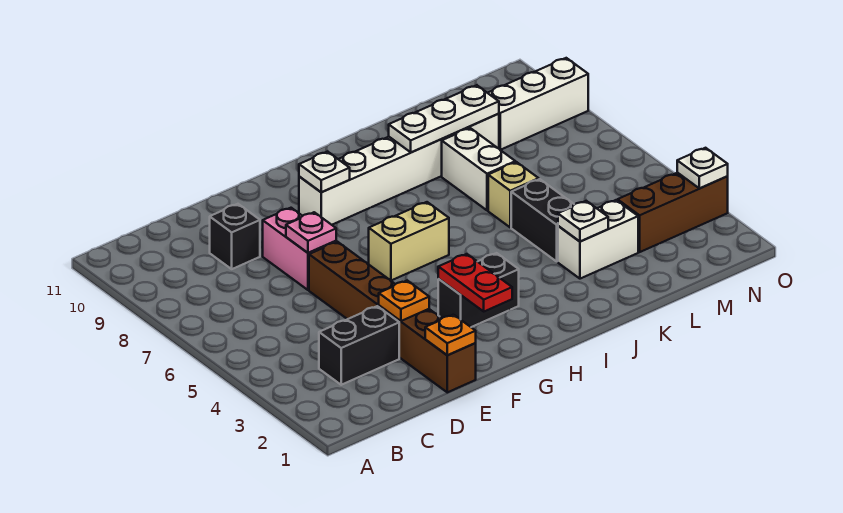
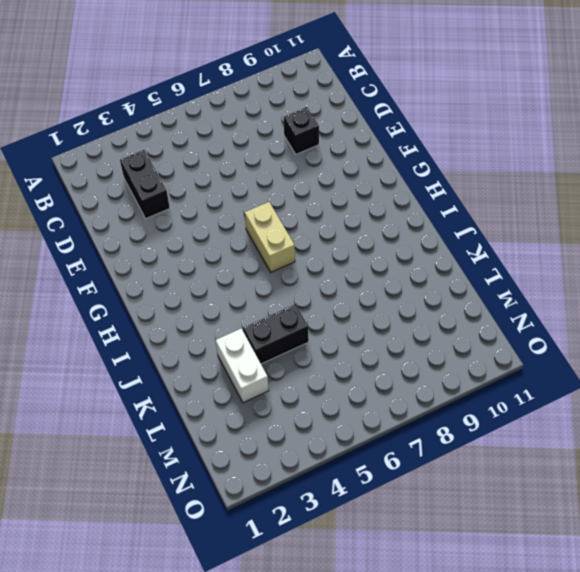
none -> brown 1x6 brick [309,242,476,392]
none -> pink 1x2 brick [263,208,336,290]
none -> black 1x2 brick [438,253,519,327]

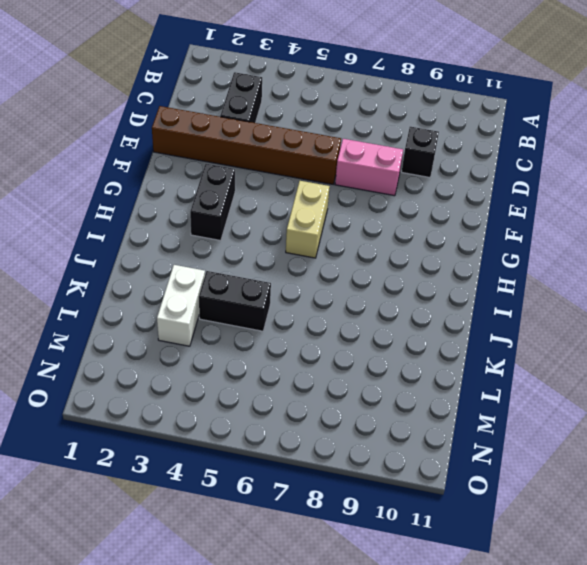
none -> white 1x6 brick [299,114,499,225]
none -> tan 1x1 brick [488,162,539,227]
none -> white 1x2 brick [442,128,515,210]

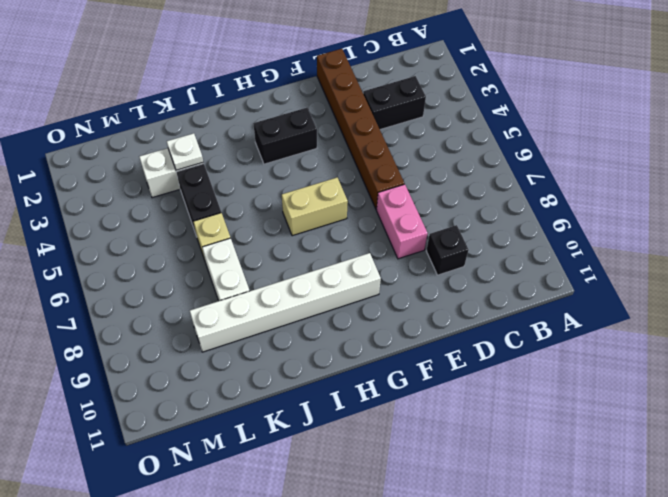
none -> brown 1x3 brick [618,173,728,252]
none -> white 1x3 brick [488,58,588,150]
none -> orange 1x1 plate [425,315,476,355]

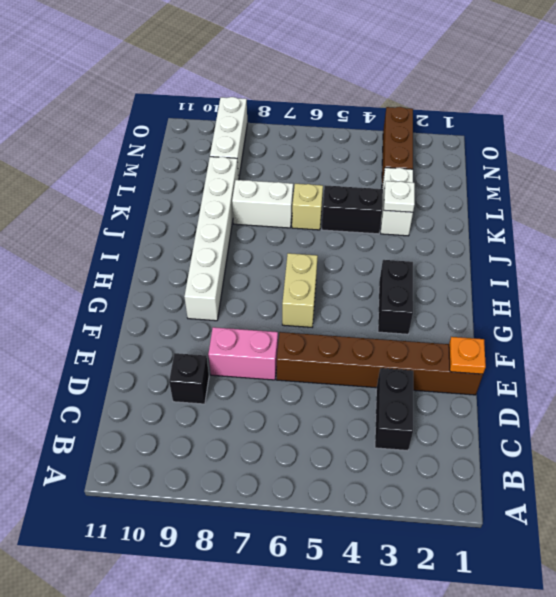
none -> orange 1x1 plate [379,281,429,321]
none -> pink 1x1 plate [286,212,336,253]
none -> red 1x2 plate [438,254,512,311]

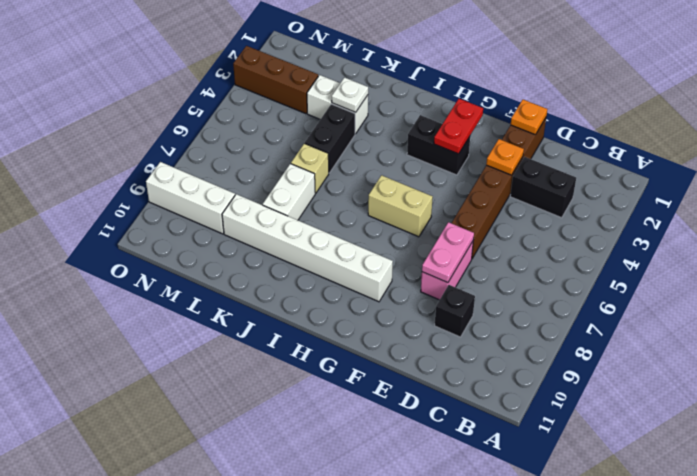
pink 1x2 plate [422,222,474,283] -> pink 1x1 plate [286,212,336,253]
none -> white 1x1 plate [299,152,350,192]
none -> white 1x3 plate [389,85,499,152]
none -> white 1x1 plate [677,148,728,188]

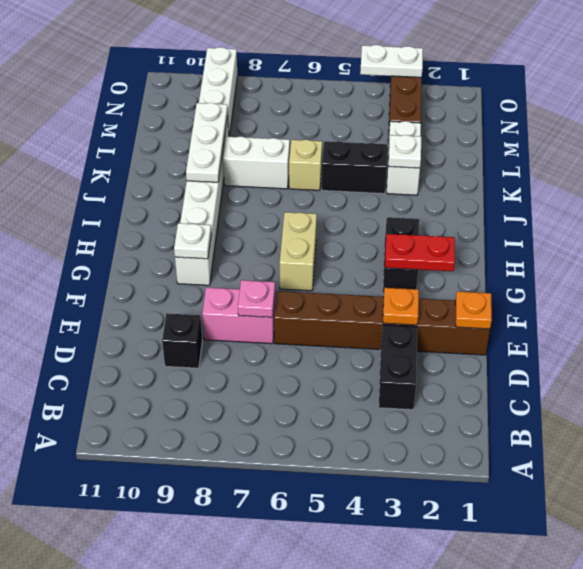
white 1x2 plate [360,45,423,77] -> white 1x1 plate [677,148,728,188]

